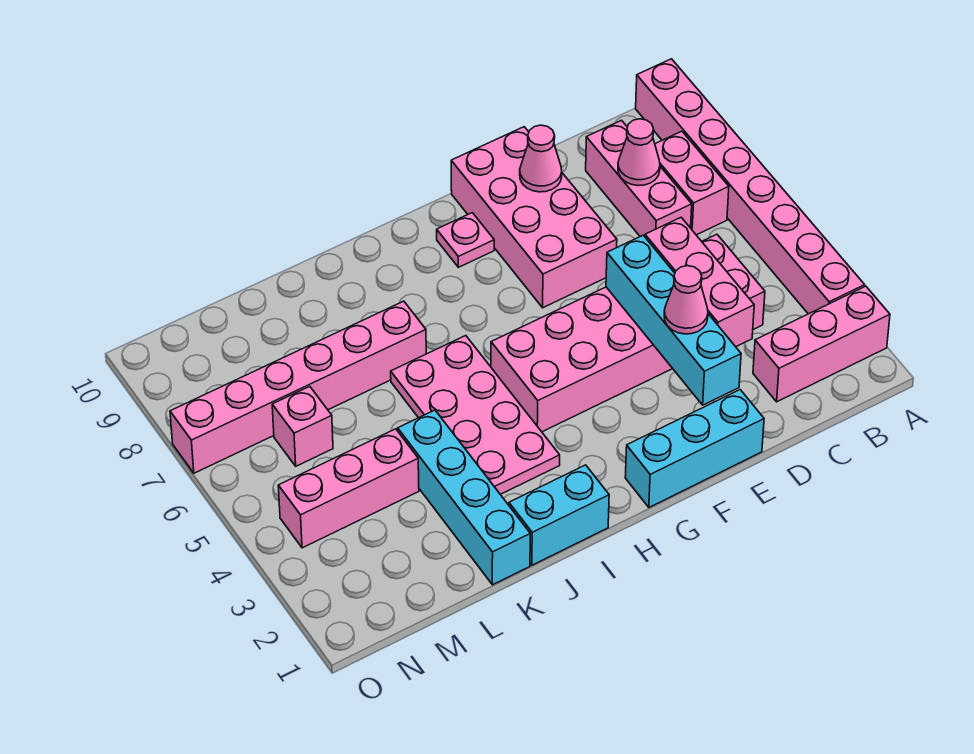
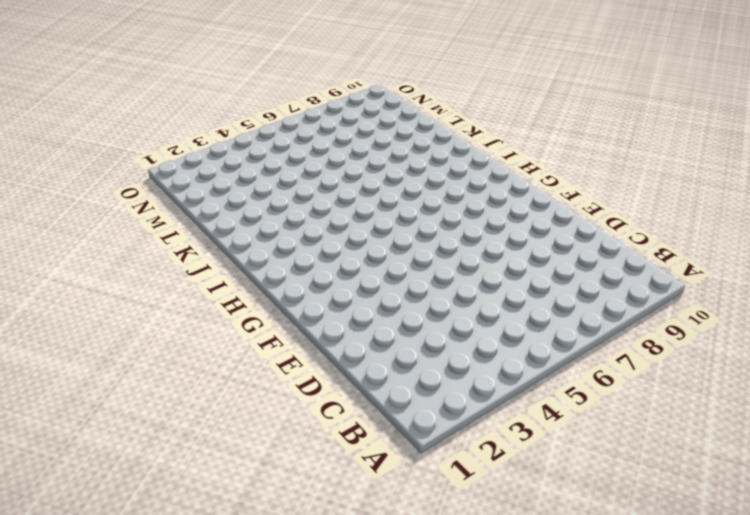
none -> pink 1x3 brick [753,286,890,402]
none -> pink 1x8 brick [636,59,865,314]
none -> pink 1x2 brick [655,131,729,235]

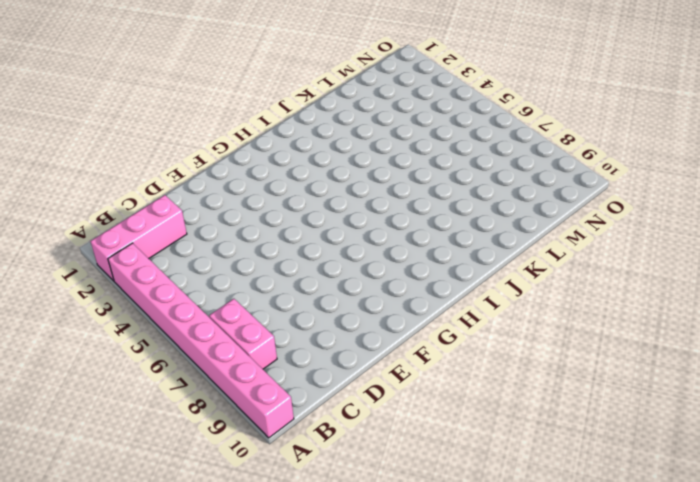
none -> pink 2x6 brick [491,234,765,432]
none -> pink 1x3 brick [586,120,692,237]
none -> cyan 1x3 brick [625,390,764,507]

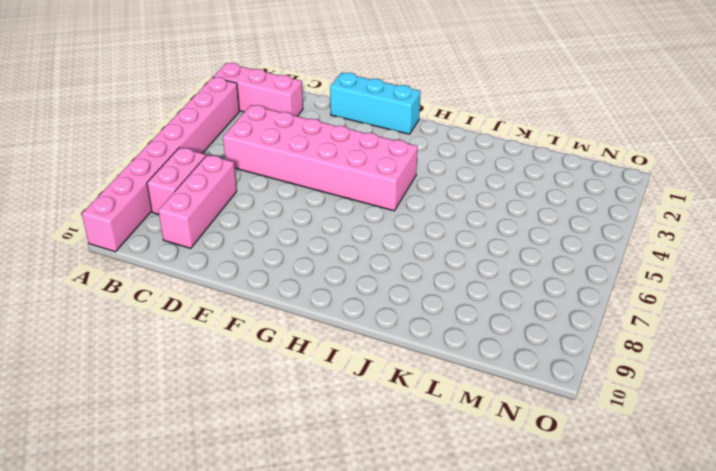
none -> pink 2x4 brick [451,127,617,308]
none -> pink 1x1 plate [437,213,494,267]
none -> cyan 1x2 brick [509,465,609,565]

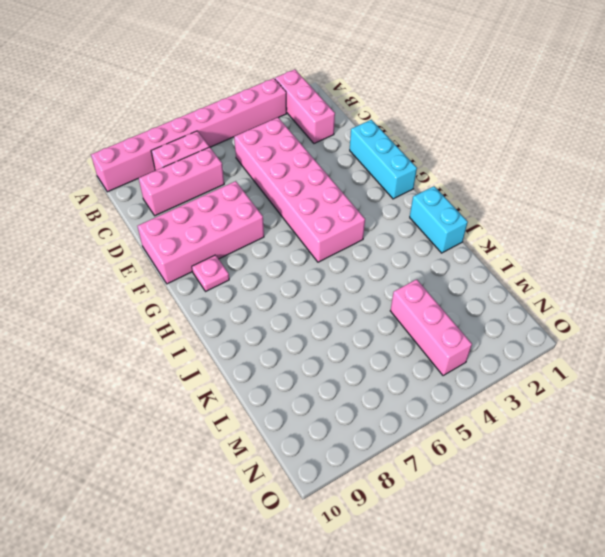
none -> pink 2x4 plate [391,336,560,494]
none -> pink 1x6 brick [170,301,426,473]
none -> cyan 1x4 brick [398,410,530,585]

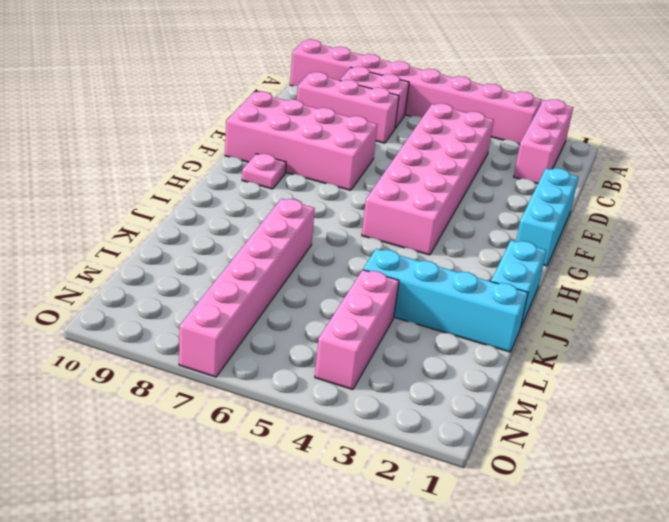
none -> pink 2x4 plate [391,336,560,494]
none -> pink 1x1 brick [272,386,333,466]
none -> pink 1x1 cone [618,119,660,186]

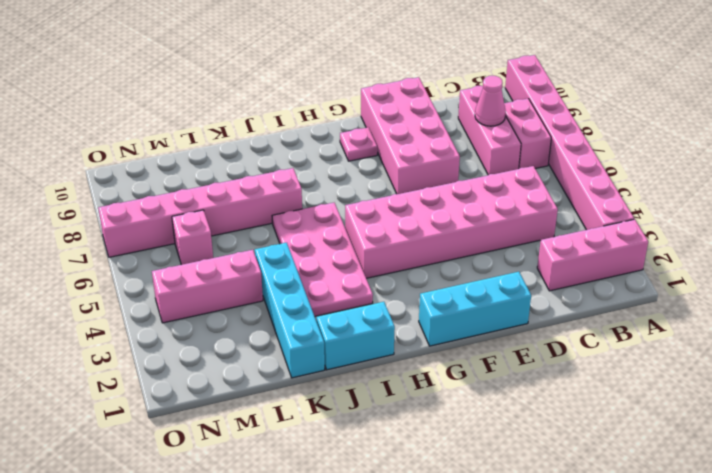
none -> pink 1x3 brick [645,218,754,347]
none -> cyan 1x4 brick [606,235,741,405]
none -> pink 1x1 cone [520,125,562,192]

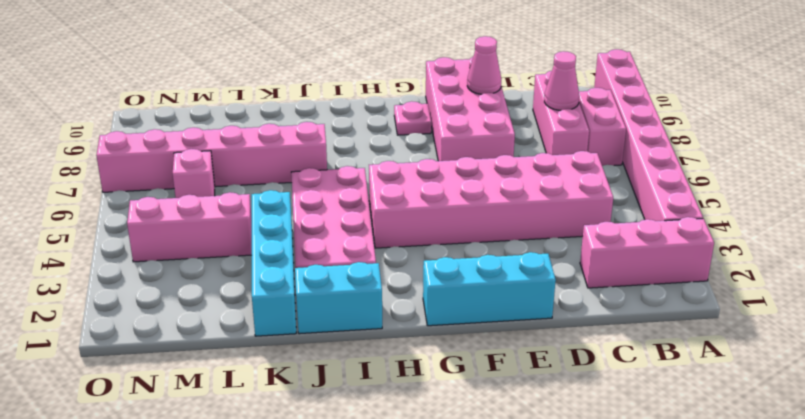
none -> pink 1x3 brick [645,218,754,347]
none -> cyan 1x4 brick [606,235,741,405]
none -> pink 1x1 cone [664,266,708,334]

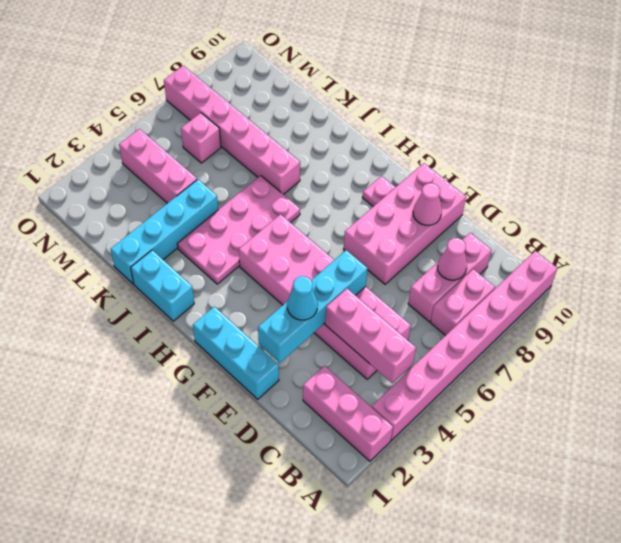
pink 1x3 brick [325,289,416,383] -> pink 1x3 brick turned to [645,218,754,347]
cyan 1x1 cone [287,276,318,320] -> pink 1x1 cone [664,266,708,334]

